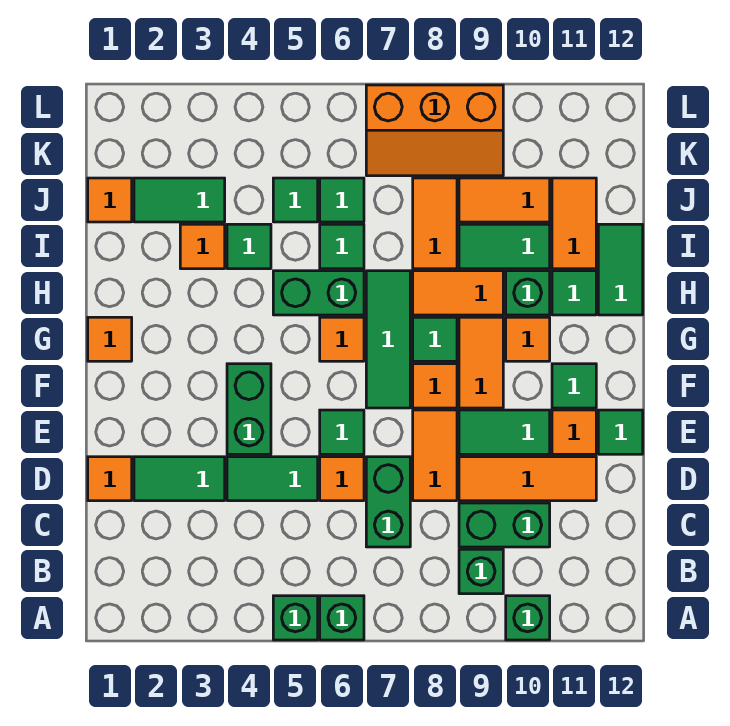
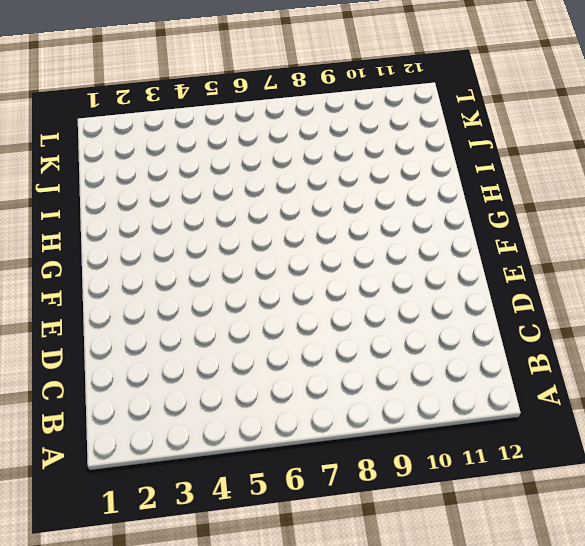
none -> green 1x1 brick [273,596,318,640]
none -> green 1x1 brick [320,596,364,640]
none -> green 1x1 brick [506,596,550,640]
none -> green 1x1 brick [459,549,503,594]

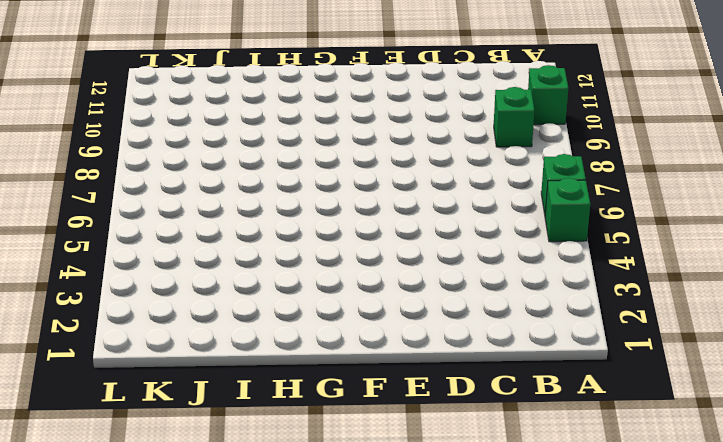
none -> green 1x2 brick [366,457,410,547]
none -> green 1x2 brick [459,503,550,547]
none -> orange 1x1 tile [88,457,132,501]
none -> green 1x2 tile [134,457,225,501]

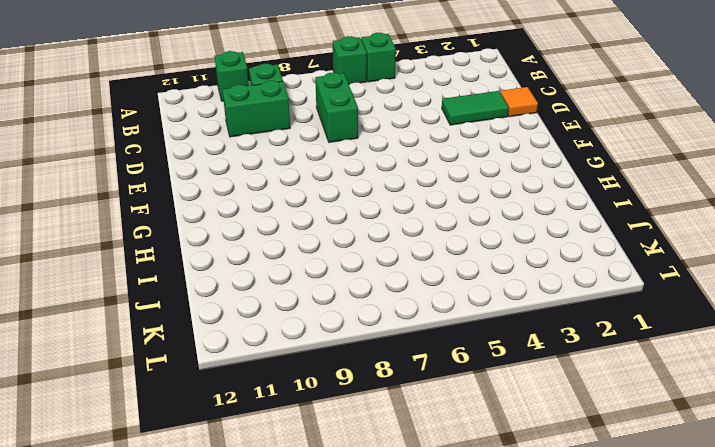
none -> green 1x2 tile [227,457,318,501]
none -> orange 1x1 tile [320,457,364,501]
none -> orange 1x2 tile [413,410,457,501]
none -> orange 1x3 tile [459,457,596,501]

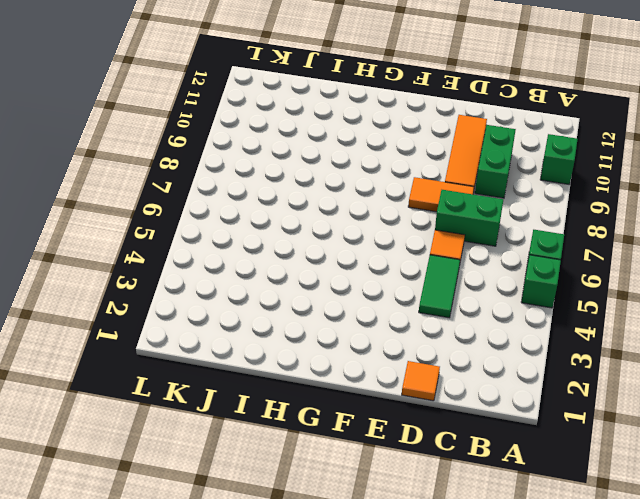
none -> green 1x1 brick [459,549,503,594]
none -> green 1x2 tile [134,457,225,501]
none -> green 1x2 brick [227,364,271,454]
none -> green 1x1 tile [320,410,364,454]

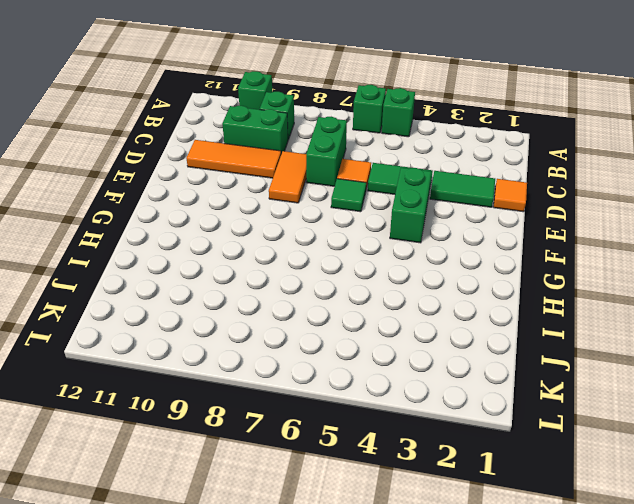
none -> green 1x2 tile [459,410,550,454]
none -> orange 1x1 tile [552,410,596,454]
none -> green 1x1 tile [598,410,643,454]
none -> green 1x3 tile [366,271,410,408]

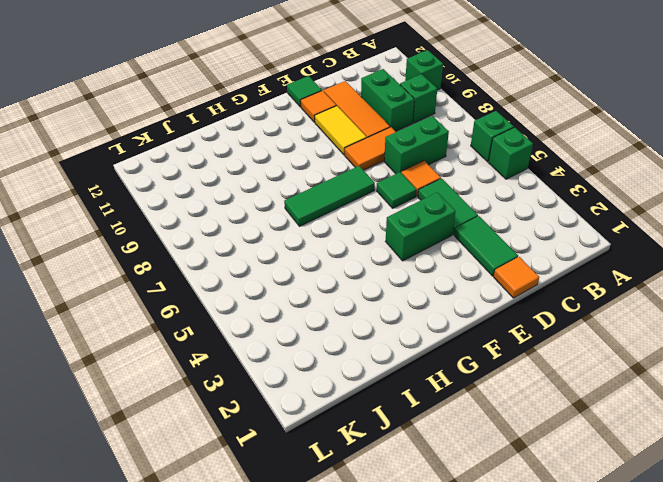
yellow 1x2 tile [315,106,367,155] -> green 1x2 tile [459,410,550,454]
none -> orange 1x1 tile [413,364,457,408]
none -> orange 1x2 tile [459,317,503,408]
none -> green 1x1 tile [552,364,596,408]
none -> orange 1x1 tile [88,317,132,361]

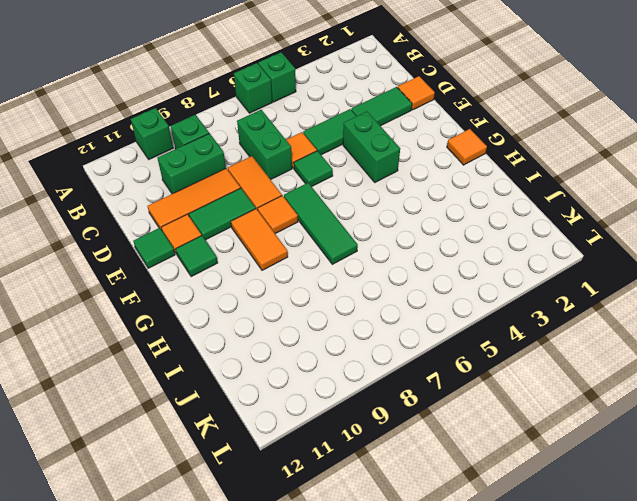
none -> orange 1x1 tile [320,317,364,361]
none -> green 1x1 tile [413,317,457,361]
none -> orange 1x1 tile [506,317,550,361]
none -> green 1x2 brick [273,271,364,315]

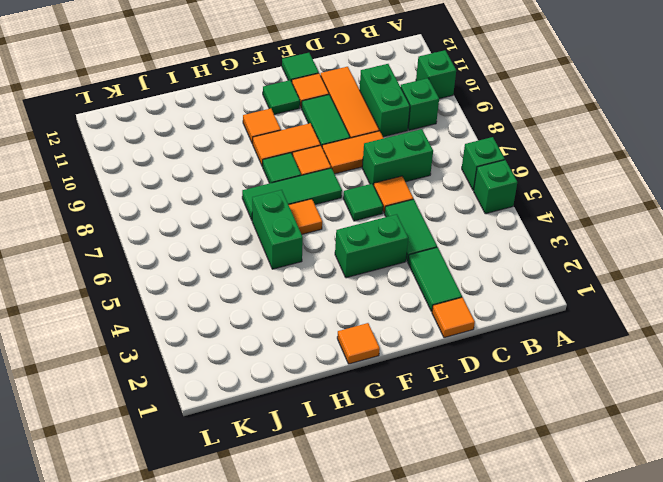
none -> orange 1x2 tile [413,271,503,315]
none -> green 1x1 brick [506,271,550,315]
none -> green 1x1 tile [552,271,596,315]
none -> green 1x2 tile [598,224,643,315]

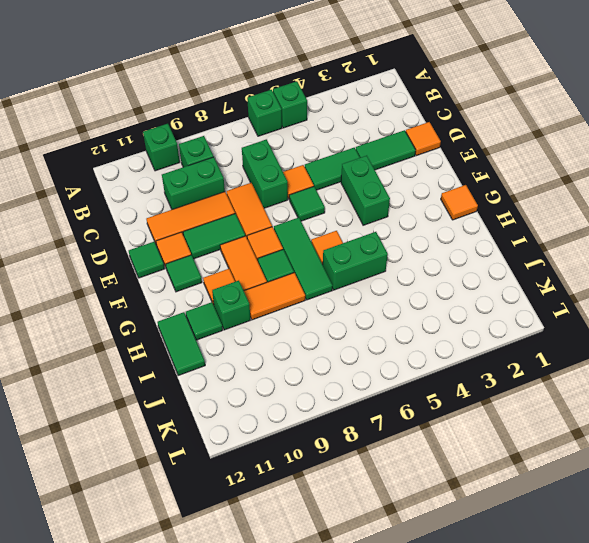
none -> orange 1x1 tile [180,224,225,269]
none -> green 1x1 tile [227,224,271,269]
none -> green 1x1 tile [320,224,364,269]
none -> orange 1x2 tile [413,178,457,269]

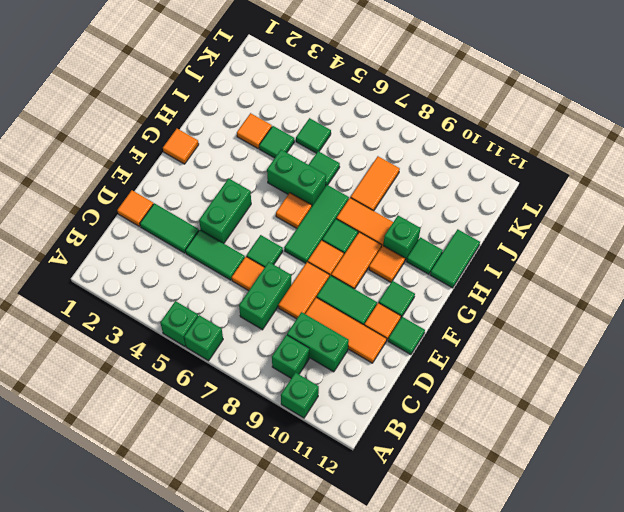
none -> green 1x2 tile [459,224,550,269]
none -> orange 1x2 tile [552,178,596,269]
none -> orange 1x1 tile [88,178,132,222]
none -> green 1x2 tile [134,178,225,222]

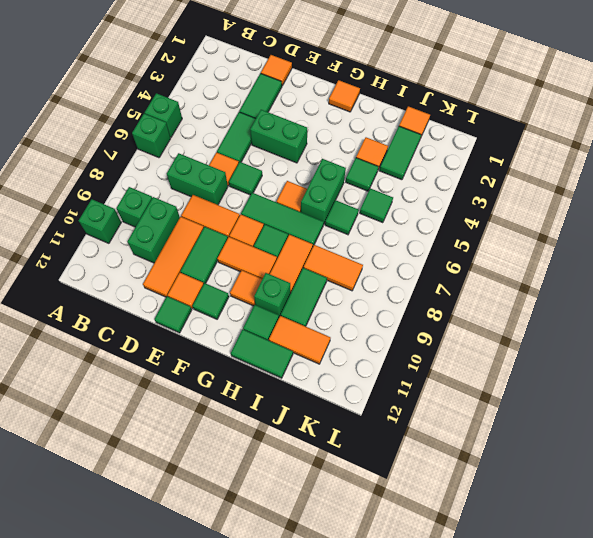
none -> green 1x1 tile [320,178,364,222]
none -> orange 1x2 tile [459,178,550,222]
none -> orange 2x3 slope [366,85,503,176]

